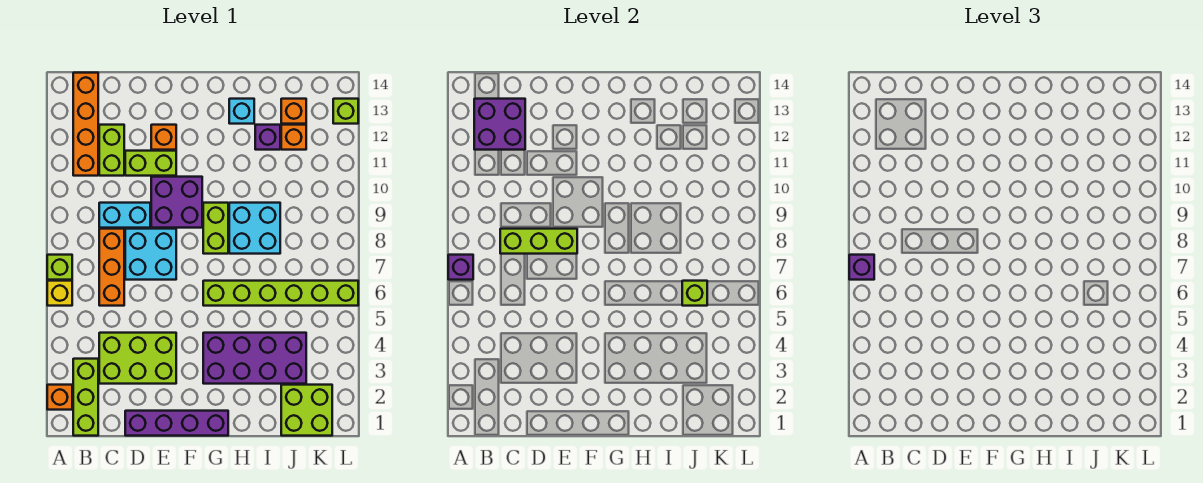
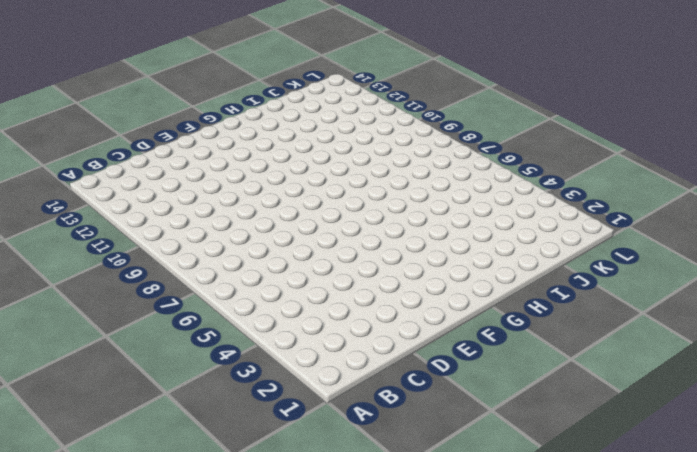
none -> orange 1x1 brick [47,385,72,410]
none -> yellow 1x1 brick [47,281,72,306]
none -> lime 1x1 brick [47,255,72,280]

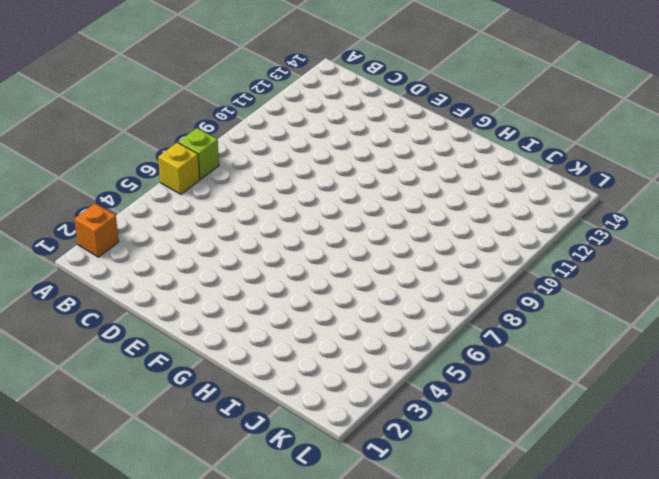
none -> lime 1x3 brick [73,359,98,436]
none -> orange 1x4 brick [73,73,98,176]
none -> lime 2x3 brick [99,333,176,384]

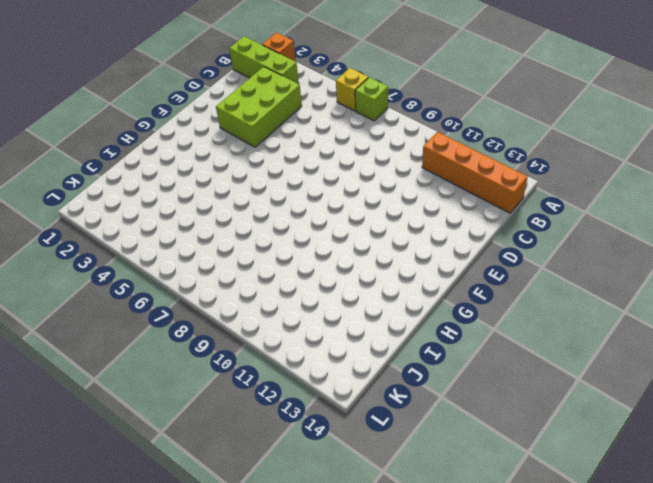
none -> orange 1x3 brick [99,229,124,306]
none -> cyan 1x2 brick [99,203,150,228]
none -> lime 1x2 brick [99,125,124,176]

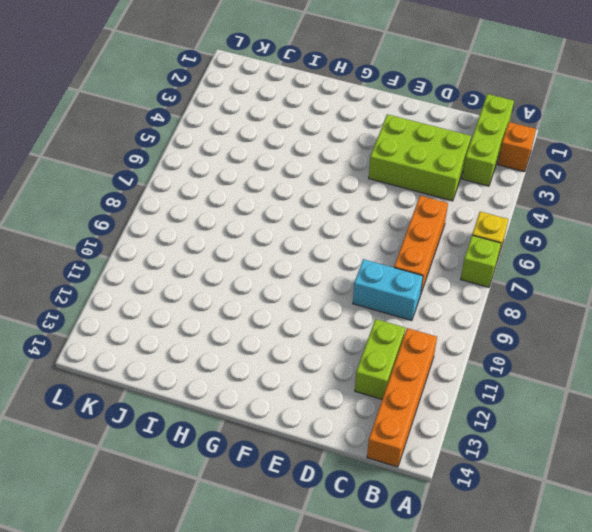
none -> purple 1x4 brick [125,411,228,436]
none -> cyan 2x2 brick [125,229,176,280]
none -> lime 1x2 brick [125,151,176,176]

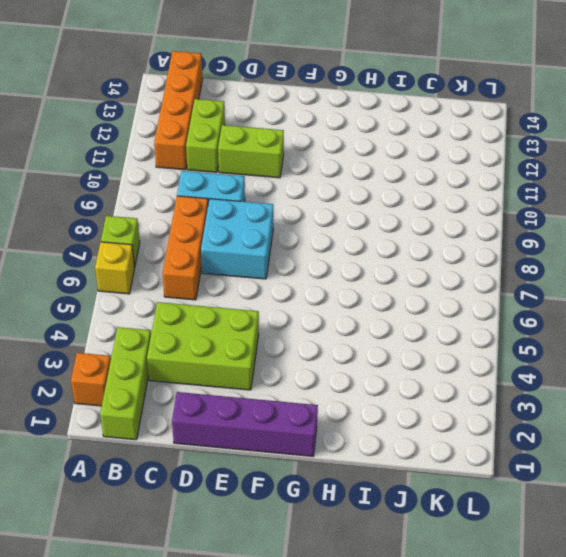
none -> purple 2x2 brick [151,177,202,228]
none -> orange 1x1 brick [151,125,176,150]
none -> purple 2x4 brick [203,333,306,384]

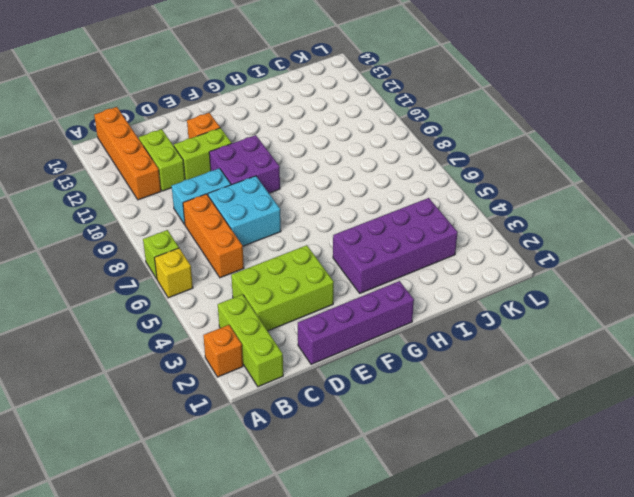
none -> lime 1x6 brick [203,281,358,306]
none -> lime 1x2 brick [203,203,228,254]
none -> cyan 2x2 brick [229,203,280,254]

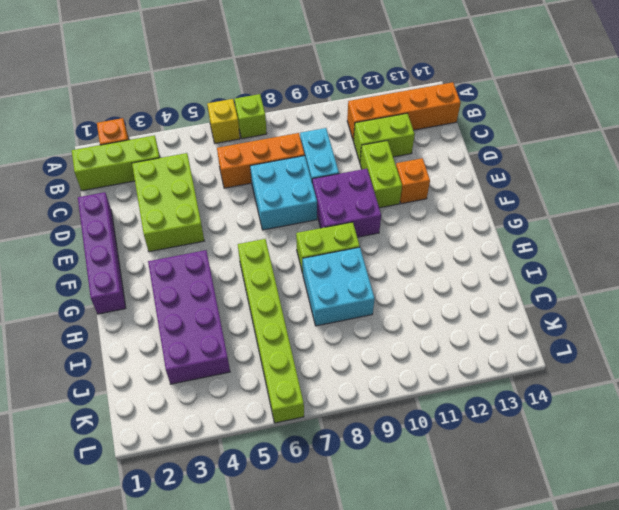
none -> cyan 1x1 brick [229,99,254,124]
none -> purple 1x1 brick [255,125,280,150]
none -> lime 2x2 brick [281,385,332,436]

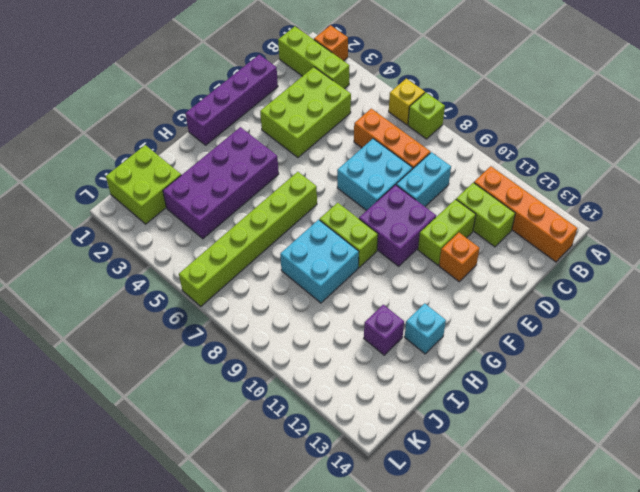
none -> orange 1x1 brick [281,125,306,150]
none -> orange 1x1 brick [281,99,306,124]
none -> lime 1x1 brick [333,99,358,124]

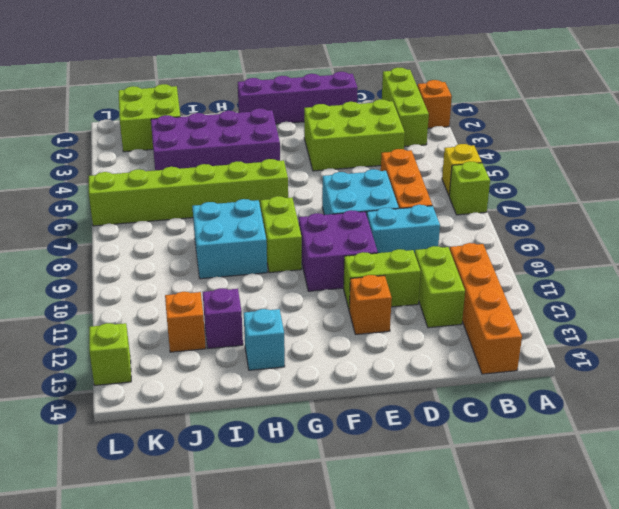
none -> orange 1x1 brick [281,99,306,124]
none -> purple 1x1 brick [448,255,473,280]
none -> purple 2x2 brick [474,99,525,150]

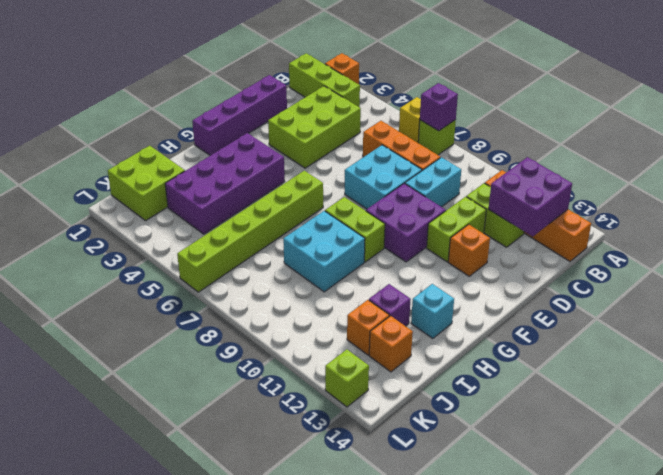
none -> lime 1x3 brick [500,229,577,254]
none -> lime 1x1 brick [682,281,707,306]
none -> purple 1x1 brick [849,255,874,280]

